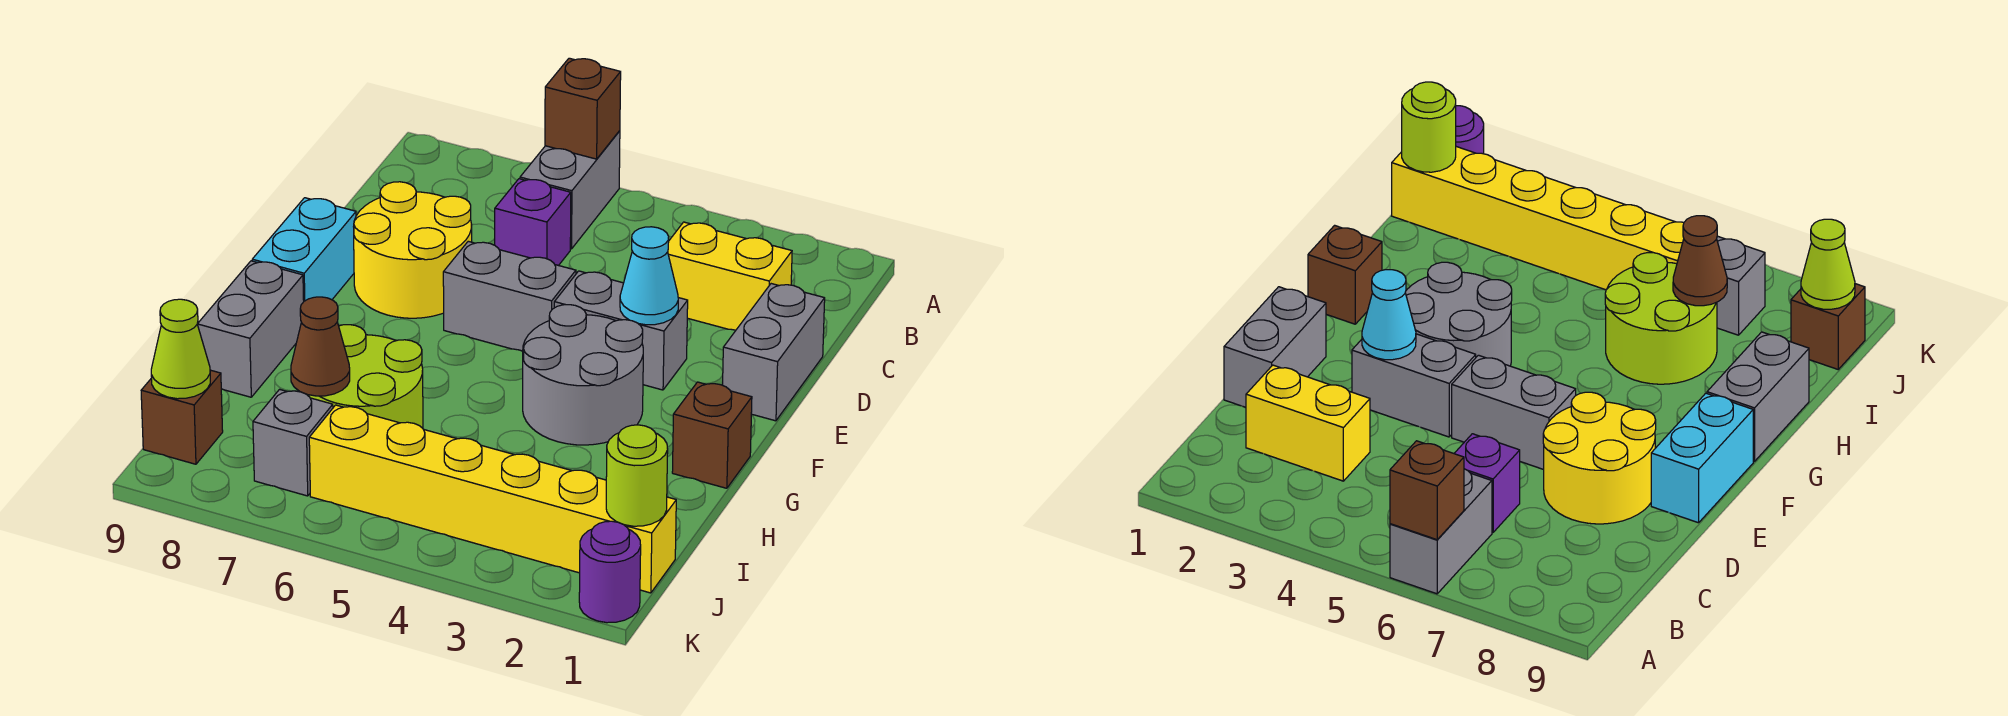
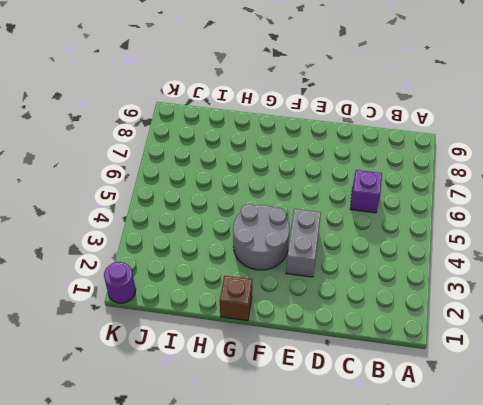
none -> grey 1x2 brick [520,131,620,249]
none -> yellow 1x2 brick [668,222,792,330]
none -> grey 1x2 brick [723,284,825,421]

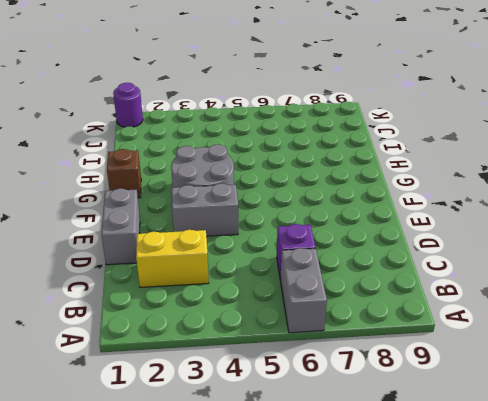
none -> yellow 2x2 round brick [354,182,472,318]
none -> grey 1x2 brick [443,241,576,351]
none -> cyan 1x2 brick [252,198,356,301]

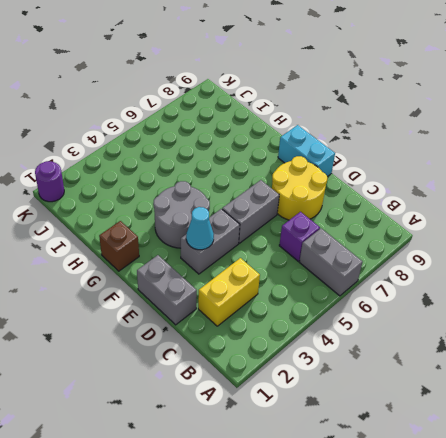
none -> grey 1x2 brick [197,261,304,397]
none -> lime 2x2 round brick [308,325,423,428]
none -> yellow 1x6 brick [309,405,676,593]

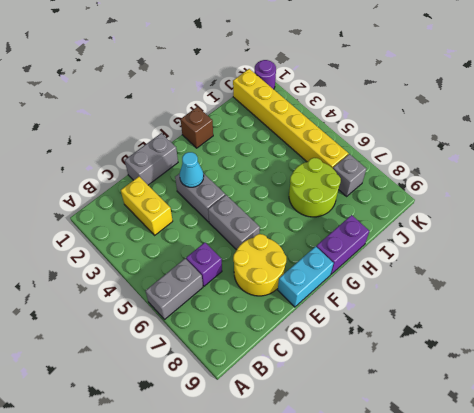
purple 1x2 brick [316,215,369,274] -> grey 1x2 brick [197,261,304,397]
none -> grey 2x2 round brick [523,305,643,445]
none -> brown 1x1 brick [141,370,223,464]
none -> brown 1x1 brick [545,58,621,159]

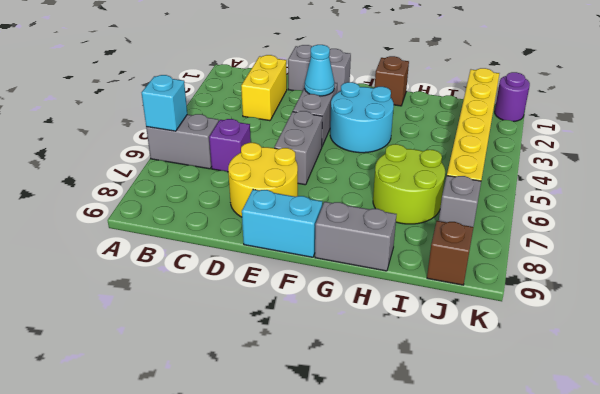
cyan 1x1 brick [142,75,187,131] -> brown 1x1 brick [545,58,621,159]
cyan 2x2 round brick [330,82,394,153] -> grey 2x2 round brick [523,305,643,445]
none -> brown 1x1 cone [291,297,350,396]
none -> lime 1x1 round brick [606,425,668,526]
none -> lime 1x1 cone [151,299,210,399]

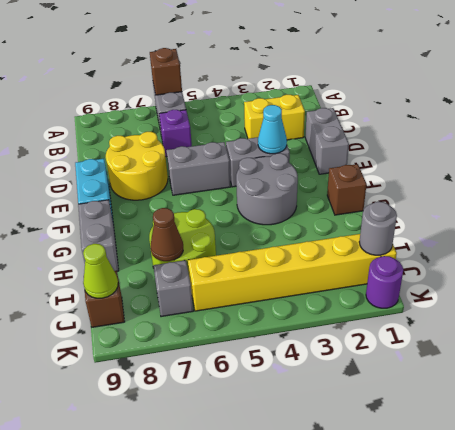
grey 1x1 round brick [359,202,397,255] -> lime 1x1 round brick [606,425,668,526]

